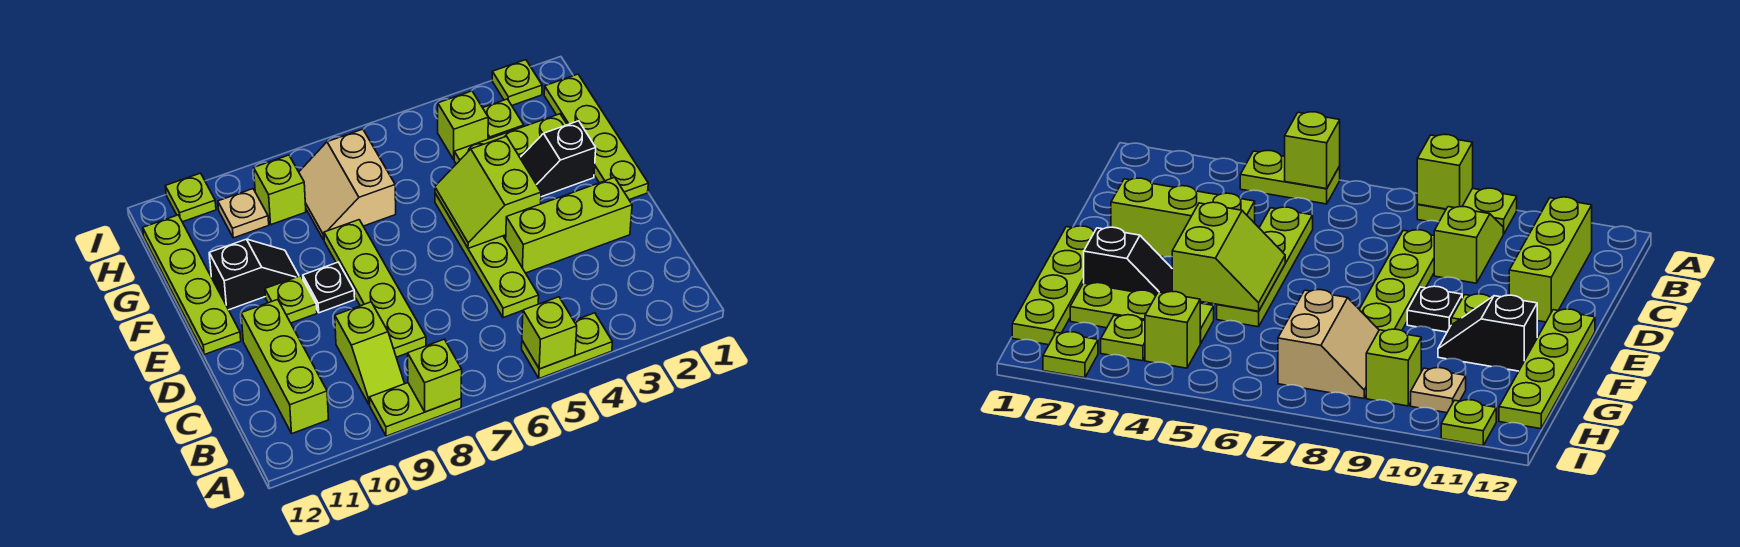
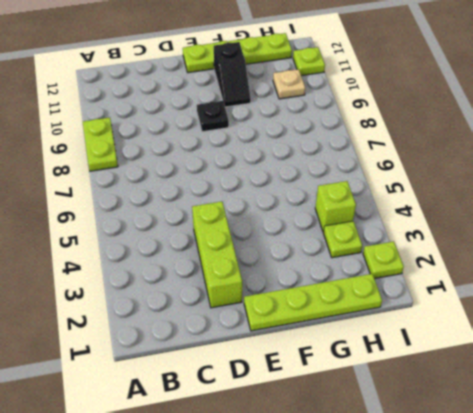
none -> lime 1x2 plate [522,313,612,379]
none -> lime 1x2 slope [335,302,405,405]
none -> lime 1x3 brick [241,299,328,433]

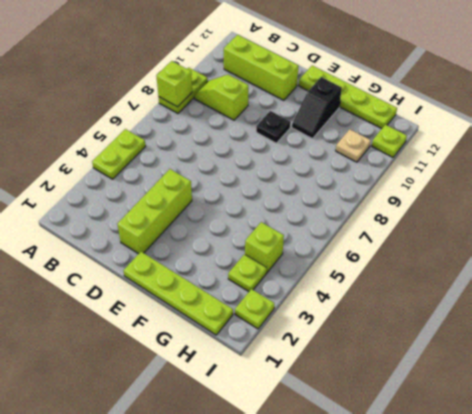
none -> lime 1x4 plate [435,193,539,318]
none -> lime 1x4 plate [324,220,426,357]
none -> lime 1x1 plate [265,276,317,323]

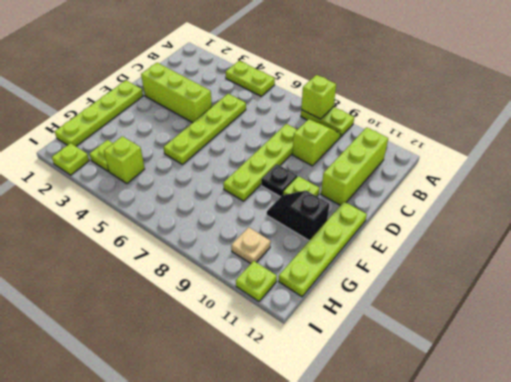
none -> black 1x2 slope [520,121,596,197]
none -> lime 1x3 plate [454,114,567,164]
none -> tan 2x2 slope [299,129,396,240]

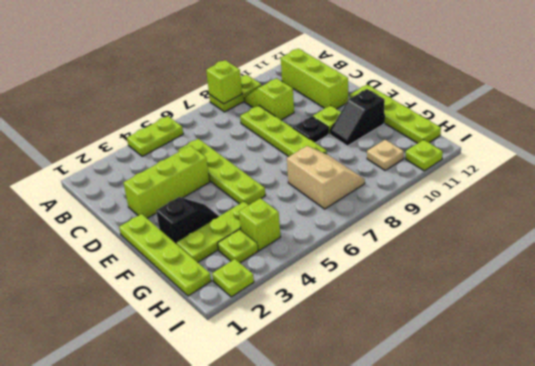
none -> lime 1x1 brick [254,155,306,225]
none -> lime 1x1 brick [522,297,577,369]
none -> lime 2x2 slope [435,136,541,248]

